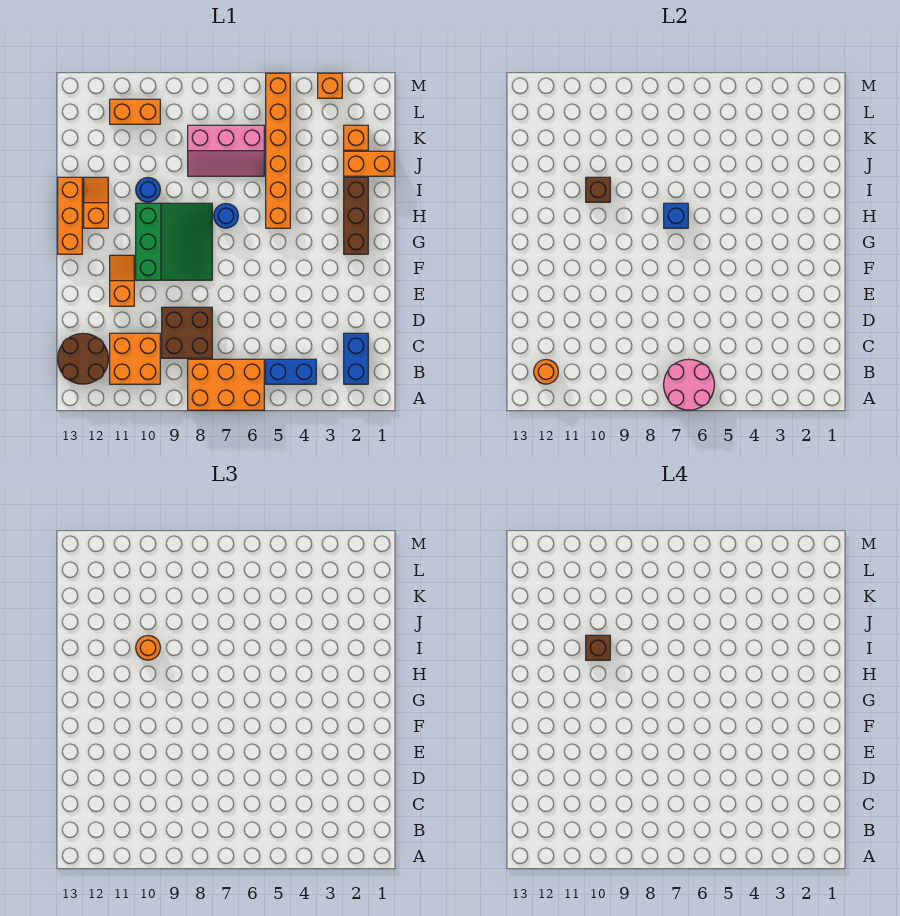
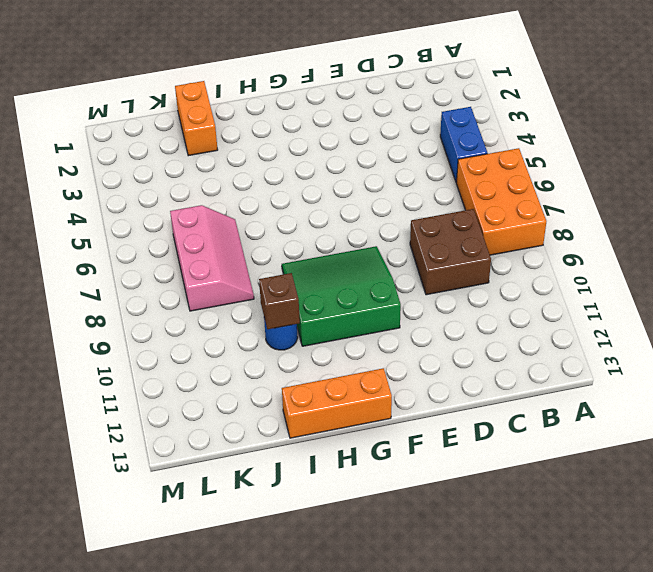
none -> blue 1x2 brick [344,333,368,384]
none -> orange 2x2 brick [110,333,160,384]
none -> brown 2x2 round brick [58,333,108,384]

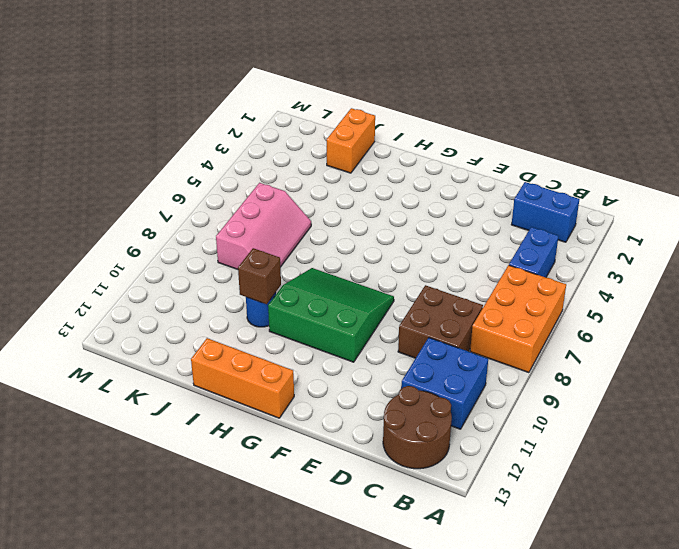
blue 2x2 brick [401,338,488,429] -> orange 2x2 brick [110,333,160,384]
none -> orange 1x2 slope [110,255,134,306]
none -> brown 1x3 brick [344,177,368,254]
none -> orange 1x6 brick [266,73,290,228]

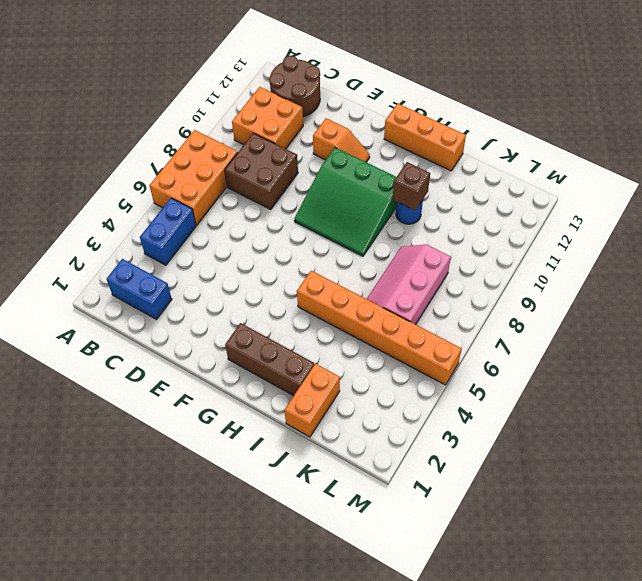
none -> blue 1x1 round brick [214,204,238,228]
none -> orange 1x2 slope [84,177,108,228]
none -> orange 1x1 brick [344,125,368,150]

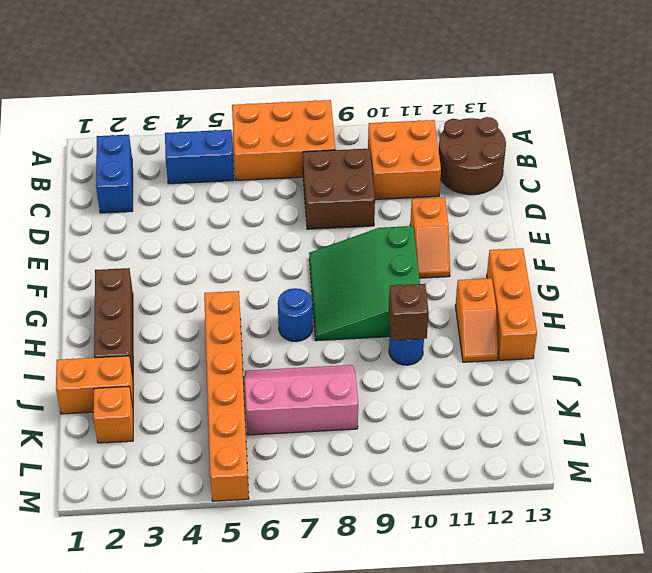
none -> orange 1x2 brick [110,99,160,124]
none -> orange 1x1 brick [318,73,342,98]
none -> pink 2x2 round brick [664,359,714,410]

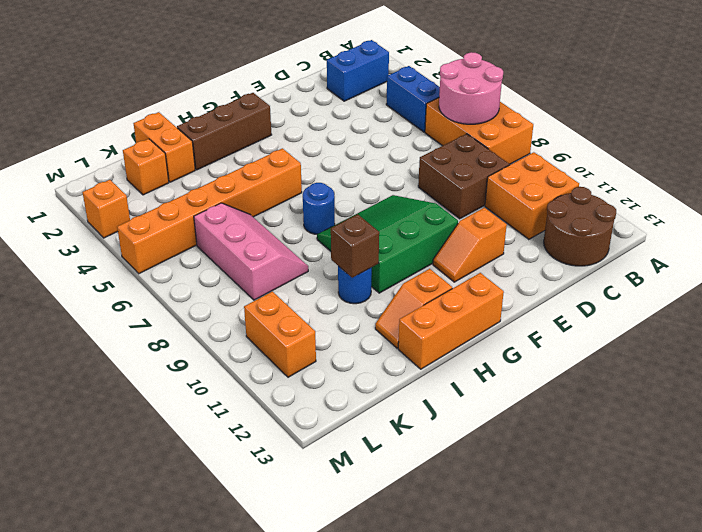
none -> orange 1x1 round brick [534,360,558,384]
none -> blue 1x1 brick [664,203,688,228]
none -> orange 1x1 round brick [136,636,160,660]

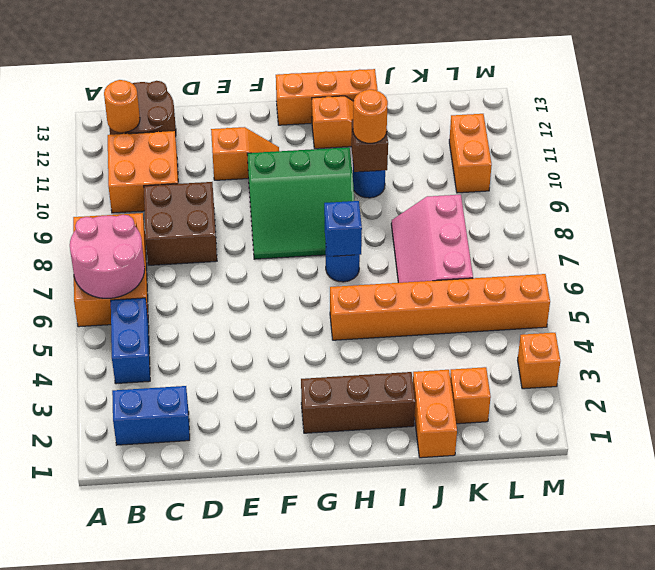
none -> brown 1x1 brick [586,635,610,660]

